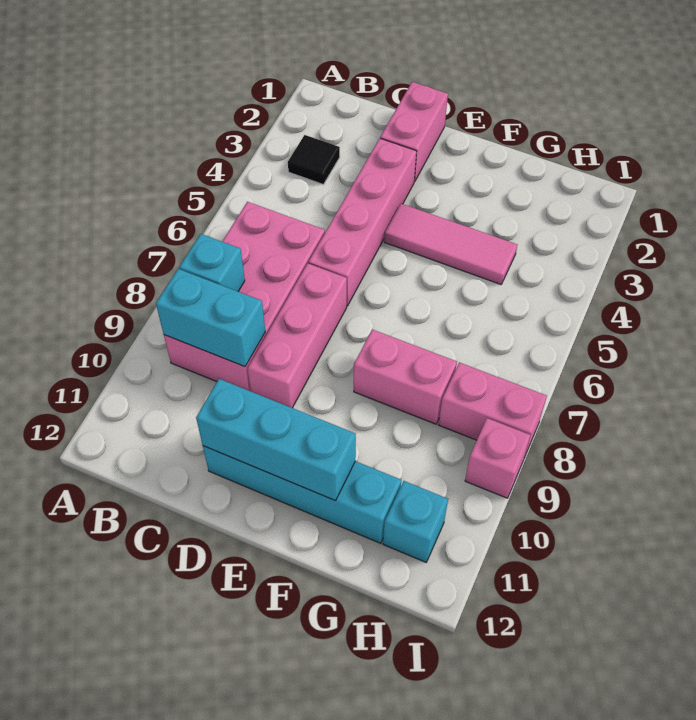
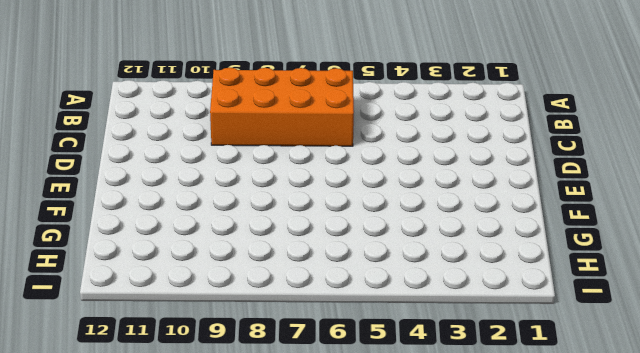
orange 2x4 brick [210,68,354,146] -> pink 2x4 brick [164,202,325,391]
none -> black 1x1 tile [288,135,340,184]
none -> pink 1x2 brick [380,82,448,182]
none -> pink 1x4 brick [309,138,417,306]

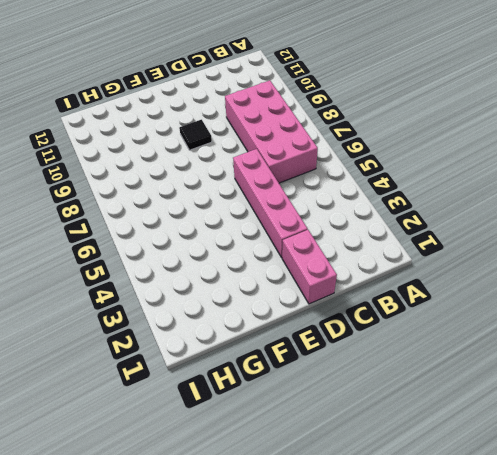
black 1x1 tile [179,120,212,150] -> black 1x1 tile moved to [288,135,340,184]
none -> pink 1x3 brick [247,263,347,408]
none -> cyan 1x4 brick [203,446,401,543]
none -> pink 1x3 tile [384,204,517,284]

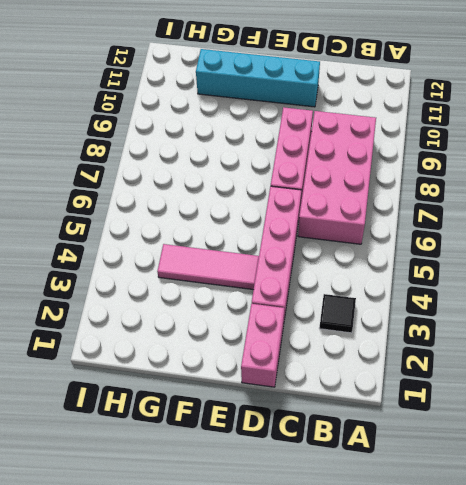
none -> pink 1x2 brick [354,329,457,424]
none -> pink 1x2 brick [439,362,547,455]
none -> cyan 1x1 brick [383,481,448,562]

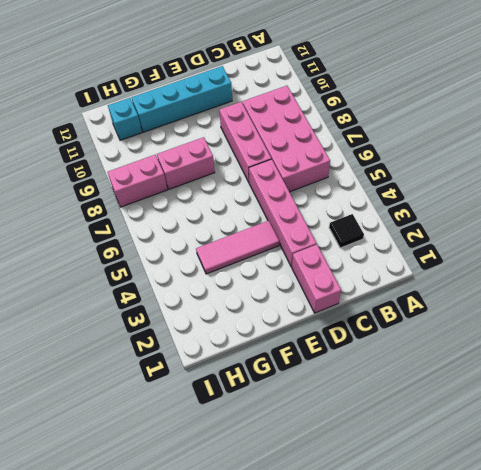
none -> pink 1x1 brick [465,418,531,498]
none -> cyan 1x1 brick [179,234,245,291]
none -> cyan 1x2 brick [156,269,265,367]

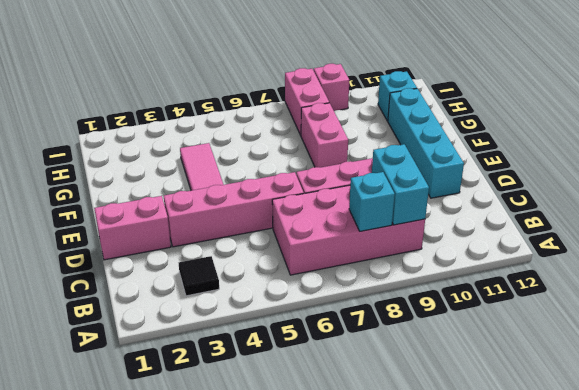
none -> cyan 1x3 brick [196,379,356,501]

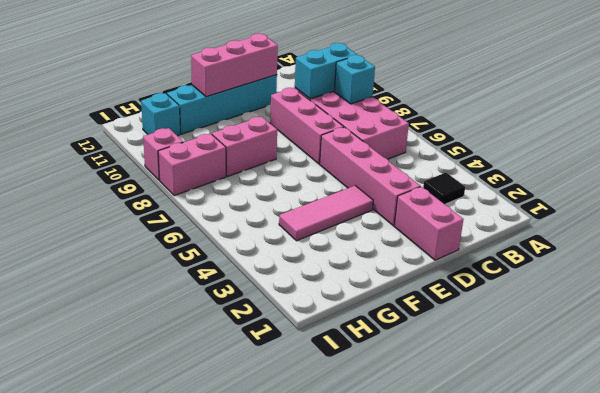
pink 1x3 brick [191,33,278,97] -> cyan 1x3 brick [196,379,356,501]

